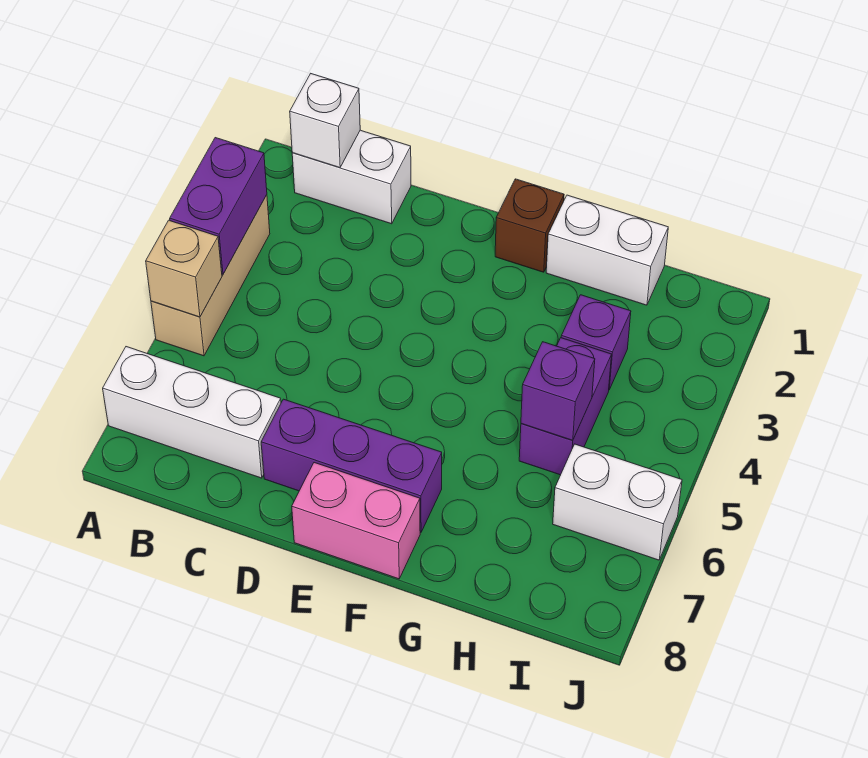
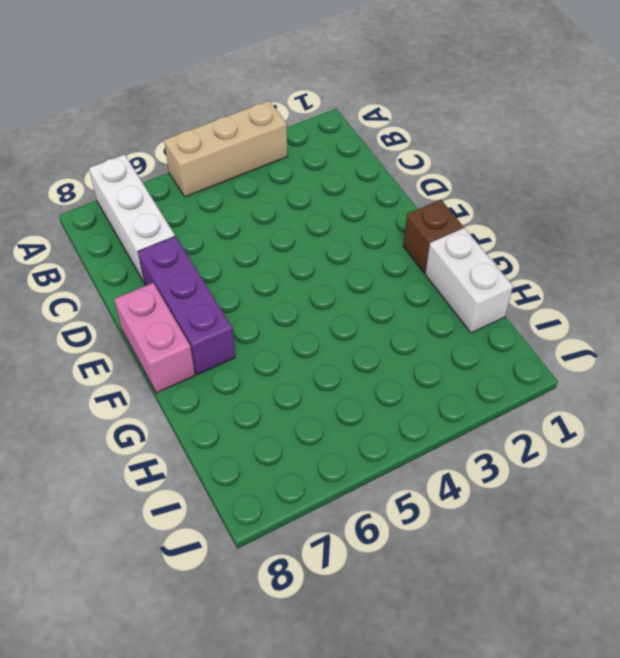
none -> white 1x2 brick [292,130,411,224]
none -> purple 1x1 brick [561,295,631,390]
none -> purple 1x2 brick [519,338,612,475]

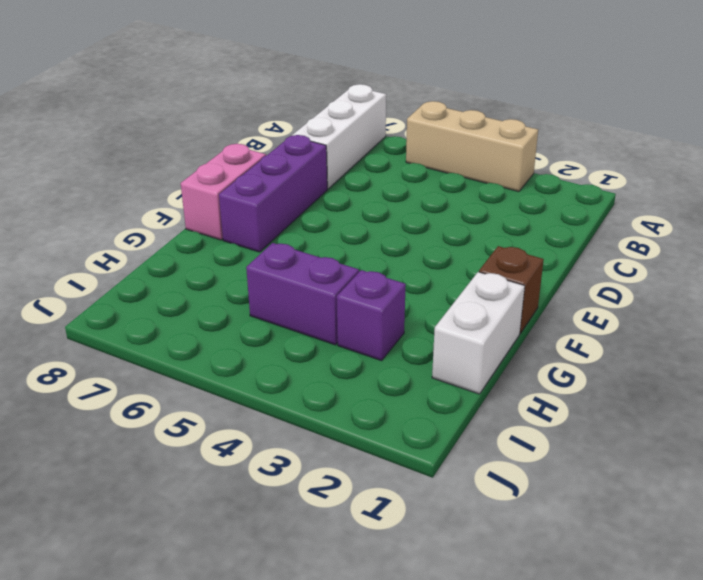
none -> white 1x2 brick [292,130,411,224]
none -> white 1x2 brick [553,444,682,560]
none -> purple 1x2 brick [170,138,267,274]

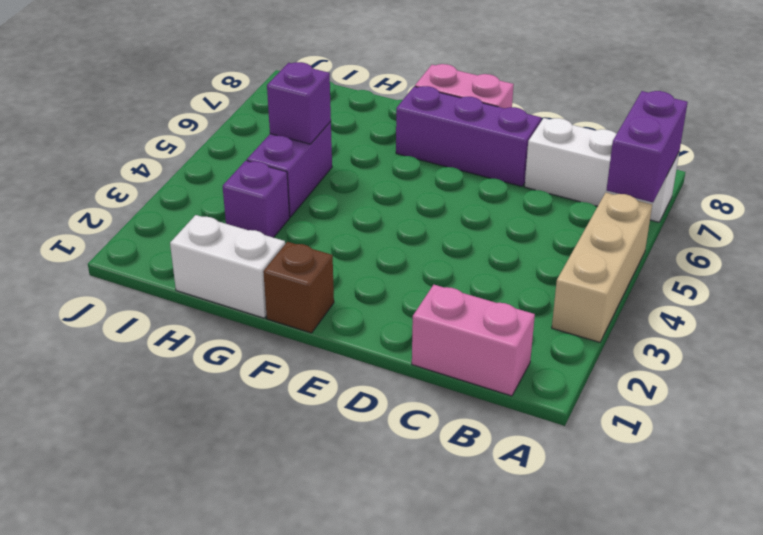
purple 1x2 brick [607,91,688,202] -> purple 1x2 brick moved to [170,138,267,274]
pink 1x2 brick [412,285,535,396] -> white 1x2 brick [292,130,411,224]
none -> white 1x2 brick [553,444,682,560]
none -> tan 1x1 brick [146,220,222,317]
none -> white 1x1 brick [290,74,360,168]

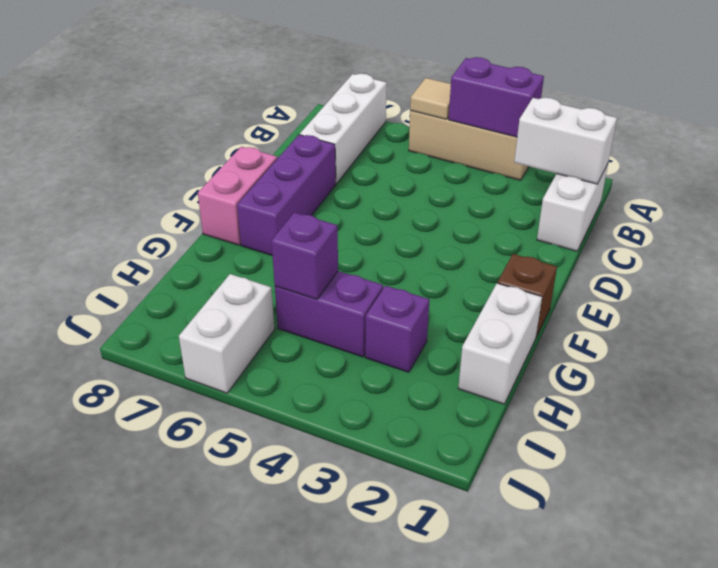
tan 1x1 tile [410,78,451,119] -> tan 1x1 brick [146,220,222,317]
white 1x2 brick [514,98,617,184] -> white 1x1 brick [290,74,360,168]

